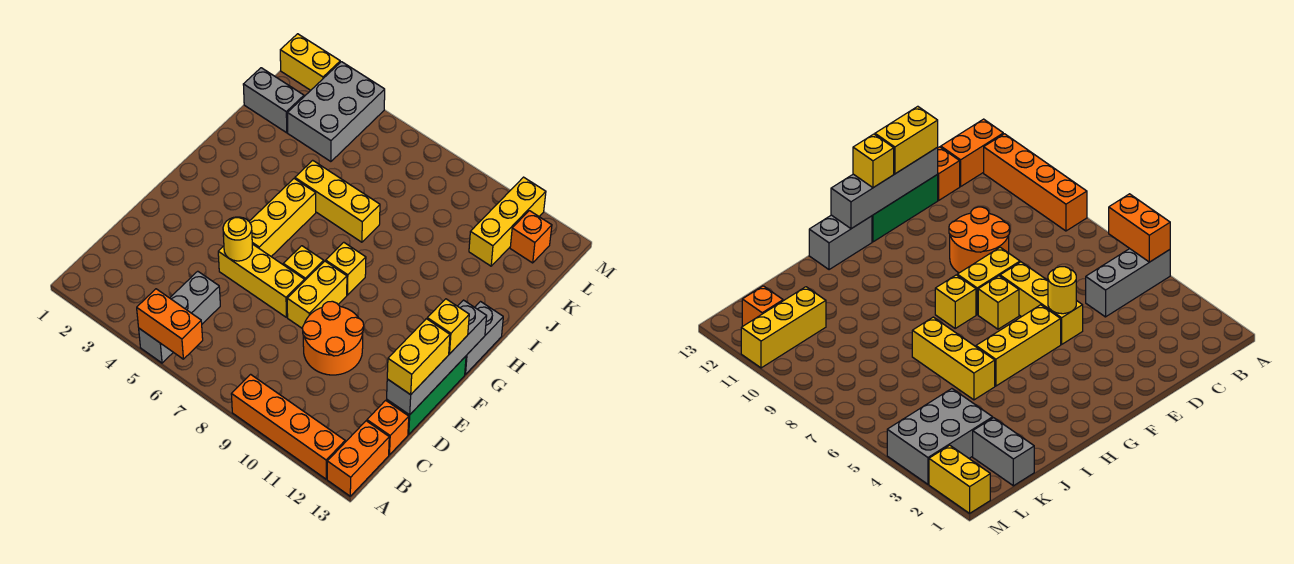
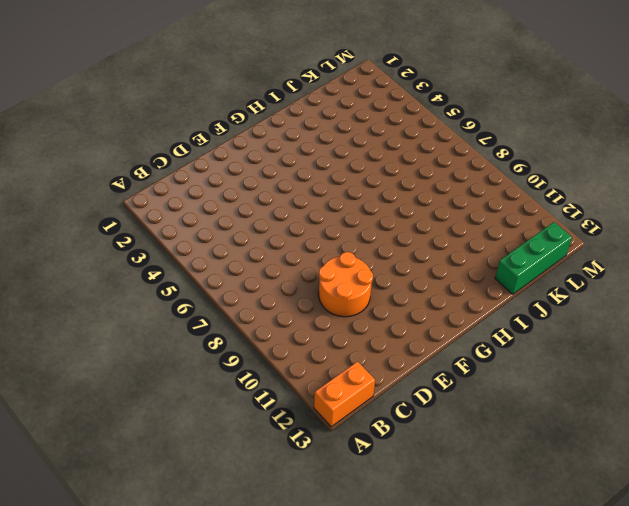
green 1x3 brick [495,222,572,294] -> green 1x3 brick moved to [387,356,466,434]
none -> grey 1x3 brick [139,271,220,363]
none -> orange 1x4 brick [231,374,345,479]
none -> orange 1x1 brick [367,400,409,455]

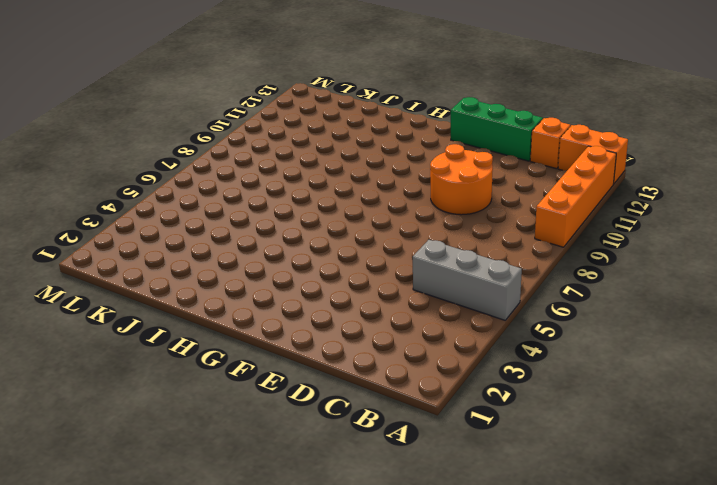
none -> yellow 1x3 brick [218,244,305,317]
none -> yellow 1x2 brick [287,261,347,328]
none -> yellow 1x3 brick [249,179,316,256]

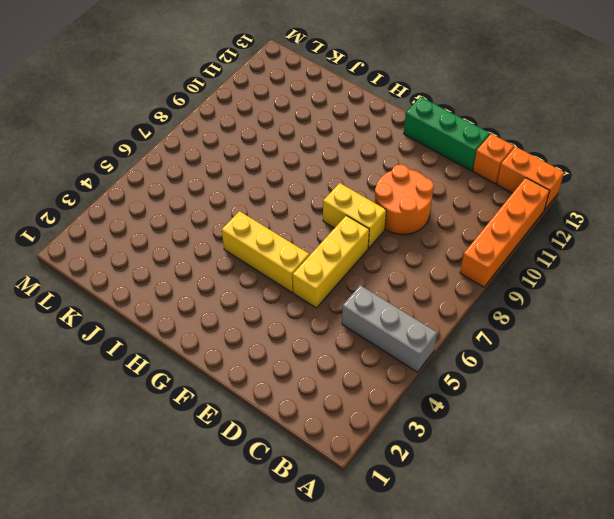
none -> yellow 1x1 brick [283,246,324,280]
none -> yellow 1x1 brick [326,242,366,295]
none -> grey 1x2 brick [465,302,503,375]

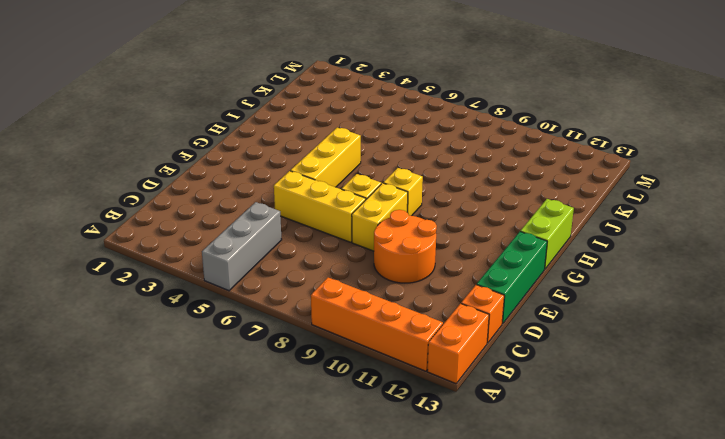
lime 1x2 brick [520,199,574,269] -> grey 1x2 brick [465,302,503,375]
none -> yellow 1x3 brick [295,160,380,242]
none -> grey 1x2 brick [243,68,304,133]
none -> grey 2x3 brick [287,62,385,162]

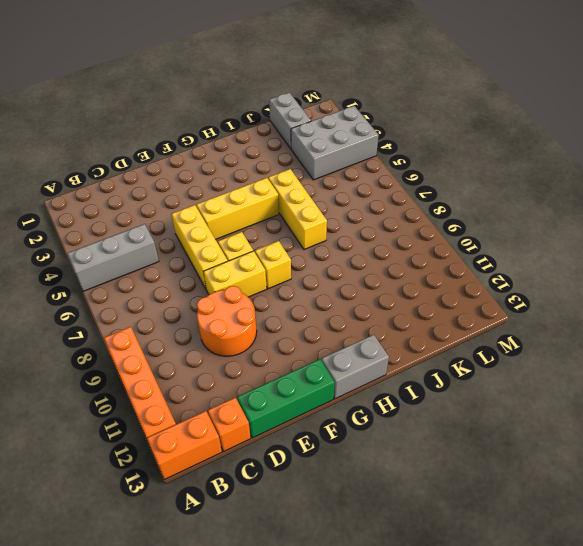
none -> yellow 1x3 brick [469,177,546,266]
none -> orange 1x1 brick [510,211,552,263]
none -> yellow 1x2 brick [280,34,340,90]

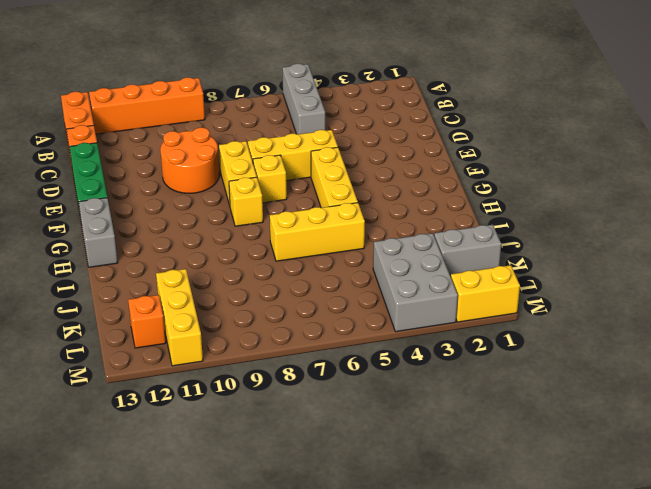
none -> orange 1x2 brick [137,289,203,359]
none -> grey 1x4 brick [387,300,487,415]
none -> yellow 1x1 round brick [223,217,253,261]

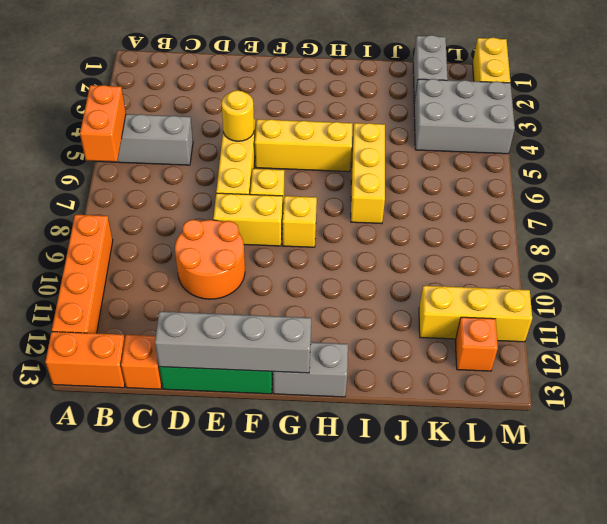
none -> yellow 1x2 brick [387,319,450,395]
none -> yellow 1x1 brick [427,299,469,354]

